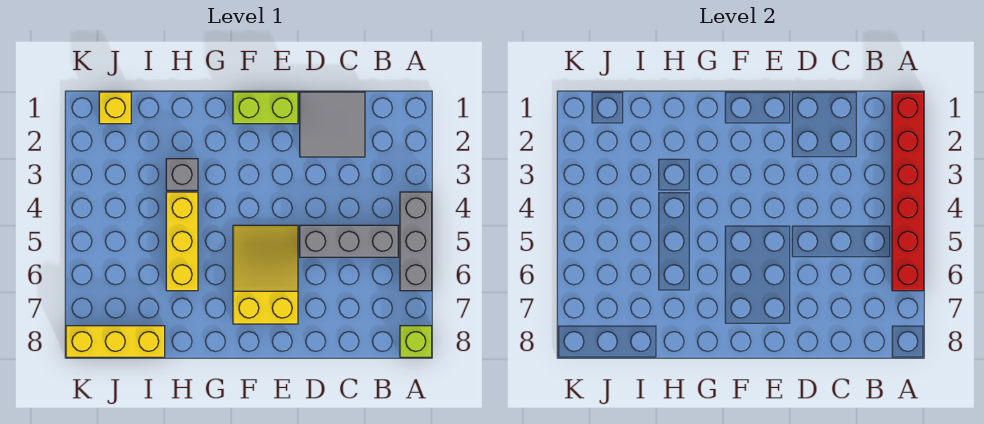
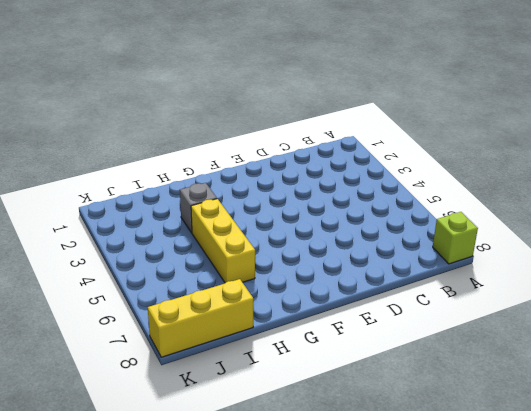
none -> grey 1x3 brick [400,192,432,291]
none -> grey 1x3 brick [300,225,398,257]

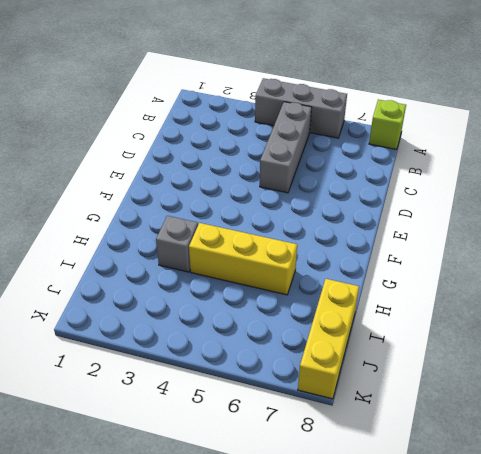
none -> grey 2x2 tile [300,92,365,157]
none -> lime 1x2 brick [233,92,298,124]

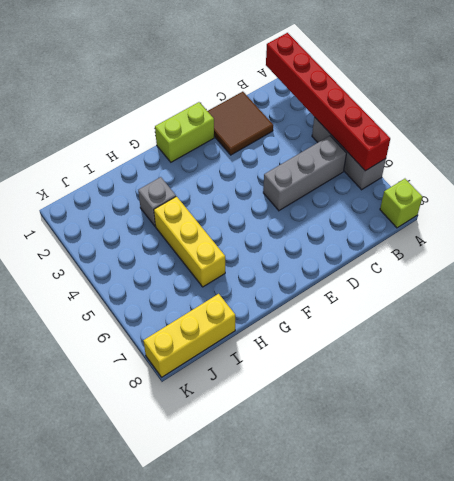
brown 2x2 tile [208,92,273,155] -> grey 2x2 tile [300,92,365,157]
none -> yellow 2x3 slope [233,225,298,324]
none -> yellow 1x1 brick [99,92,131,124]

